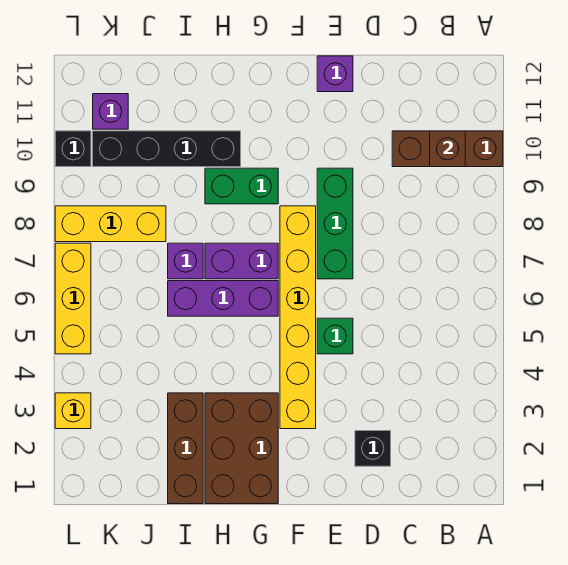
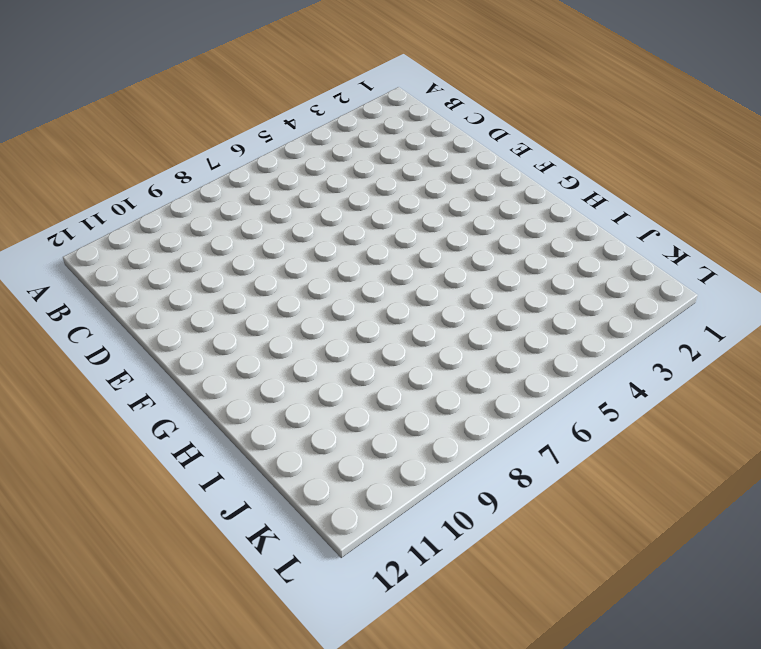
none -> brown 1x3 brick [392,131,503,167]
none -> black 1x1 brick [355,431,391,466]
none -> green 1x1 brick [317,318,353,354]

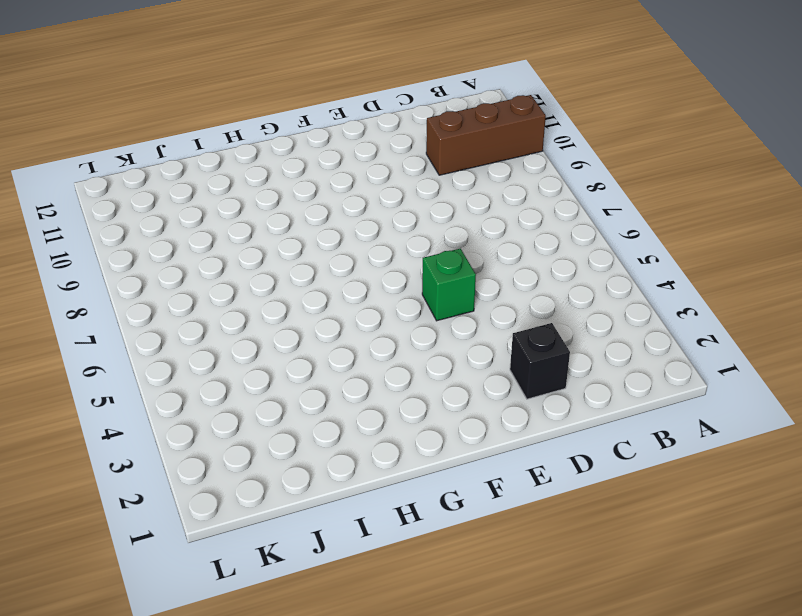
none -> green 1x3 brick [317,168,353,279]
none -> purple 1x1 brick [317,56,353,92]
none -> yellow 1x6 brick [280,206,316,429]

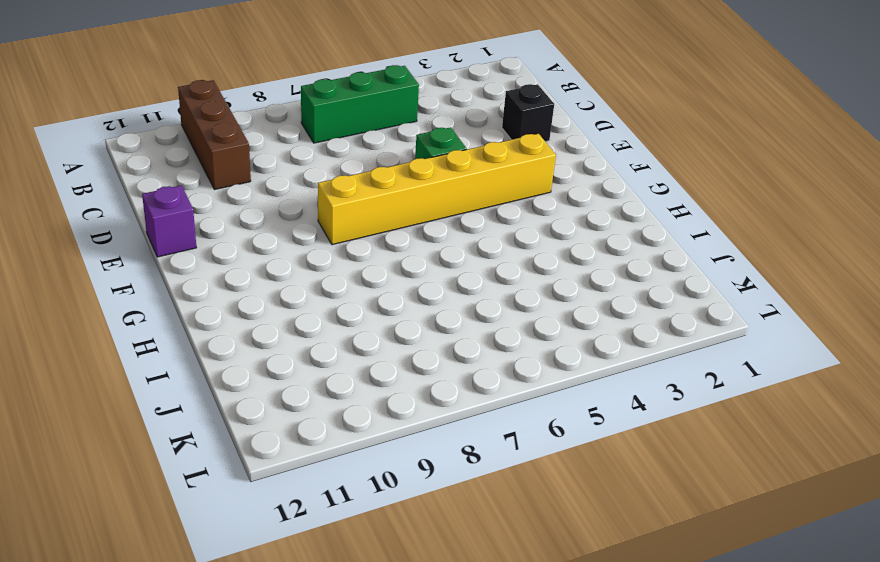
green 1x3 brick [301,65,419,143] -> green 1x3 brick moved to [317,168,353,279]
none -> brown 2x3 brick [205,393,278,504]
none -> purple 1x3 brick [168,281,278,316]
none -> purple 1x2 brick [205,243,278,279]

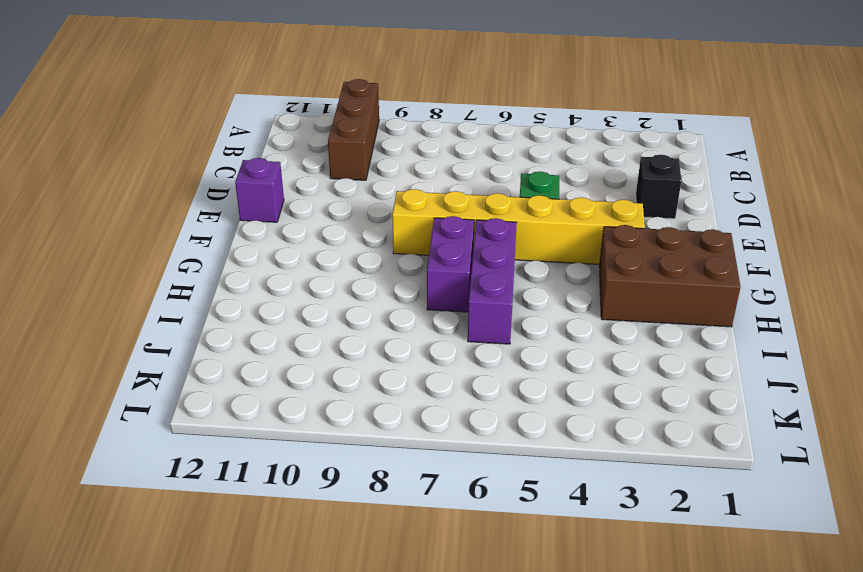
none -> green 1x3 brick [317,168,353,279]
none -> green 1x2 brick [205,168,278,204]
none -> black 1x4 brick [93,131,241,167]

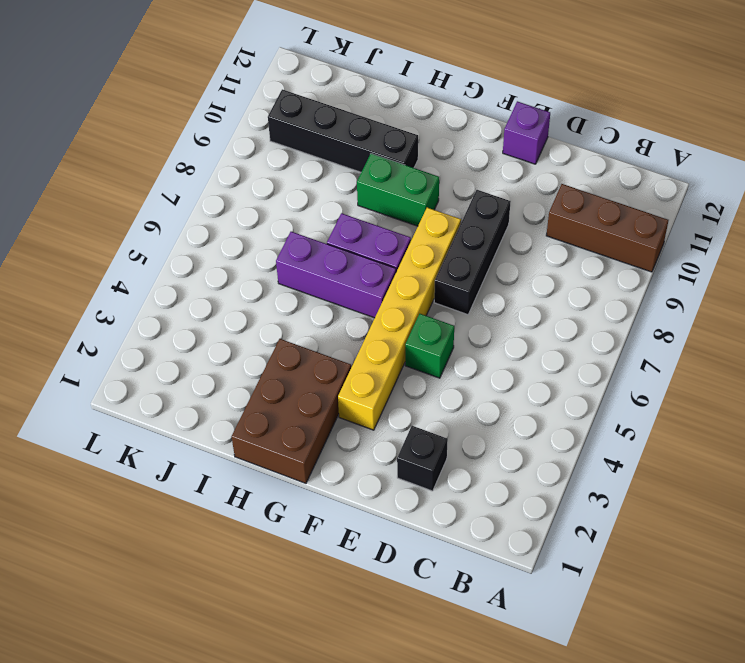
black 1x3 brick [434,190,511,315] -> green 1x3 brick [317,168,353,279]
none -> brown 1x3 brick [168,393,203,504]
none -> purple 1x1 brick [168,243,203,279]
none -> yellow 1x3 brick [55,206,166,242]

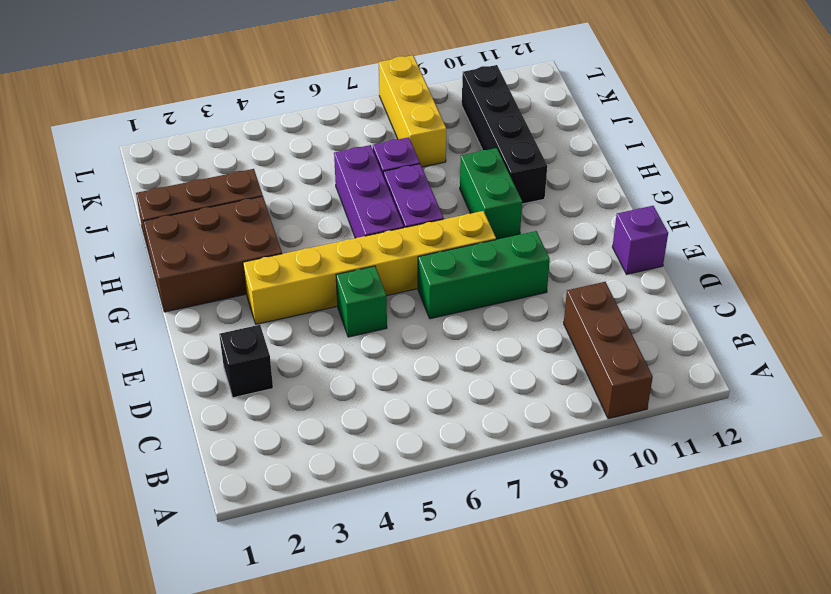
none -> purple 1x1 brick [93,94,128,129]
none -> yellow 1x1 brick [55,393,91,429]
none -> yellow 1x3 brick [55,243,91,354]

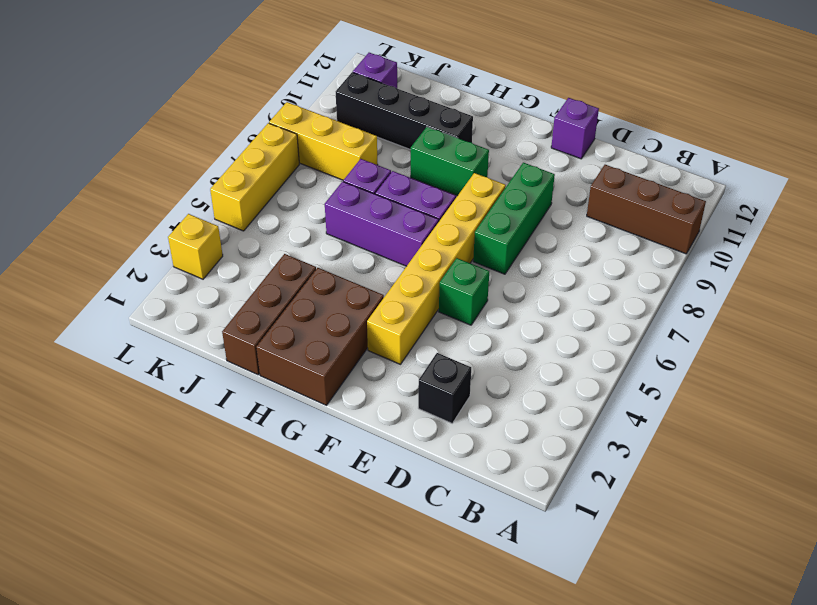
none -> black 1x1 brick [55,131,91,167]
none -> brown 1x1 brick [430,131,465,167]

